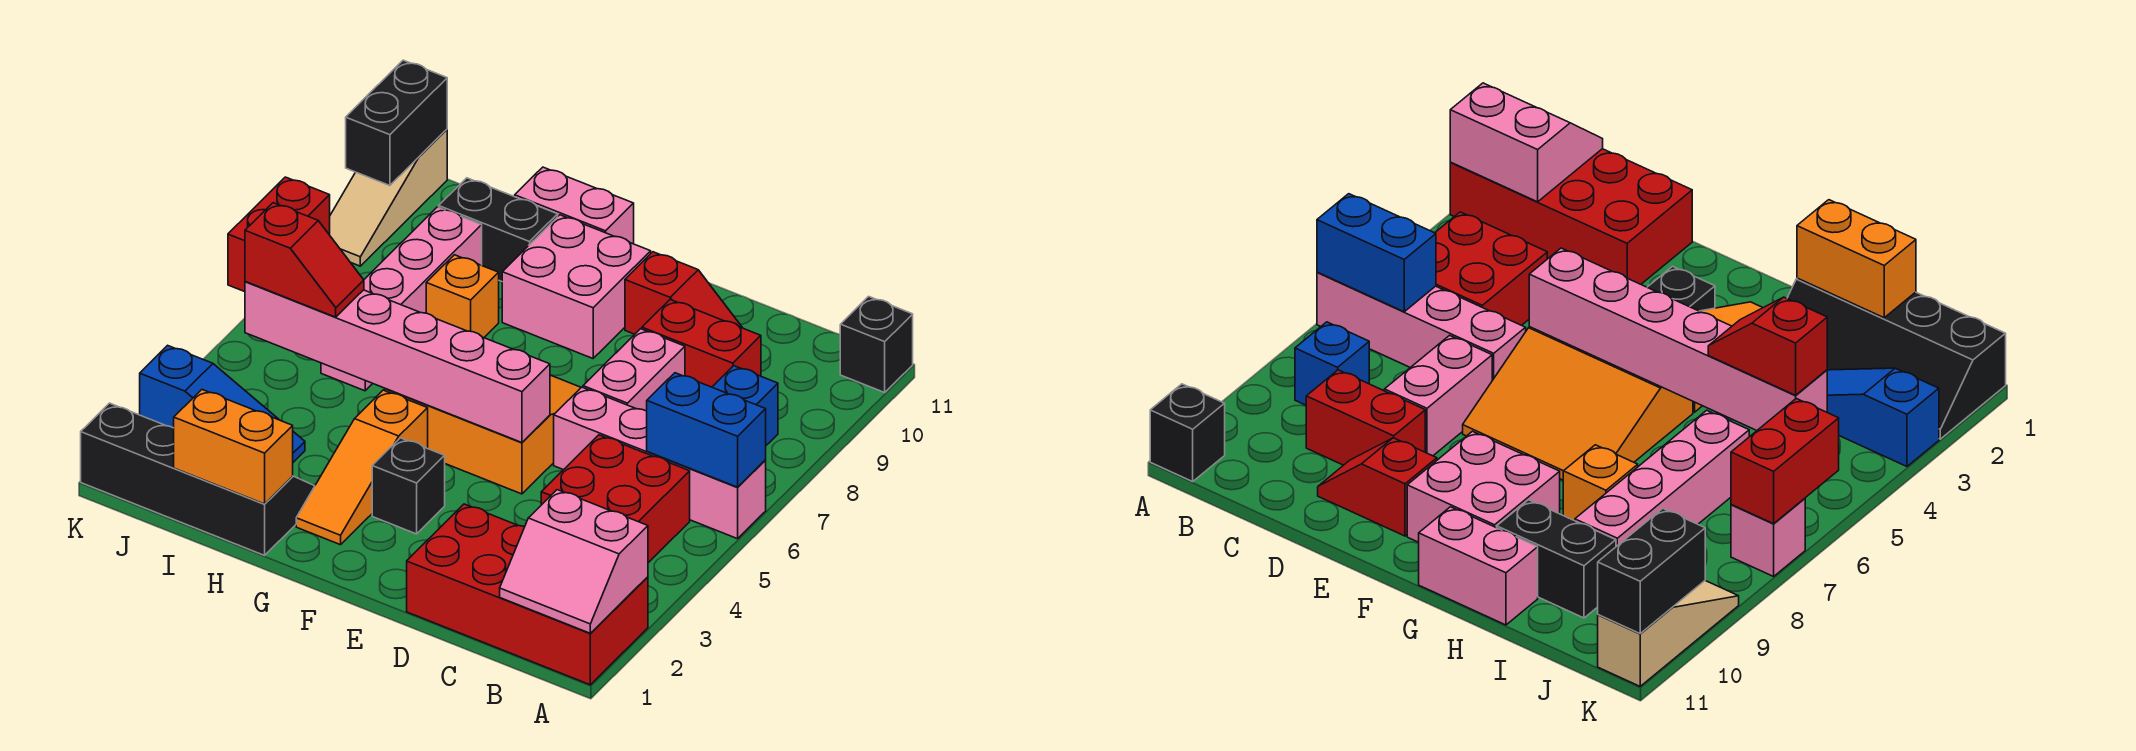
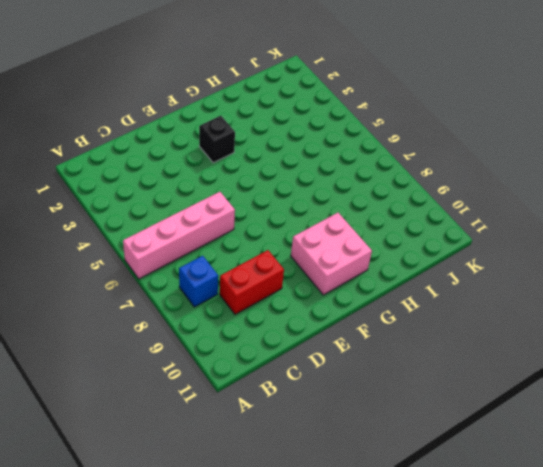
none -> red 2x4 brick [407,504,648,685]
none -> black 1x1 brick [840,297,913,392]
none -> red 2x2 brick [541,435,690,563]

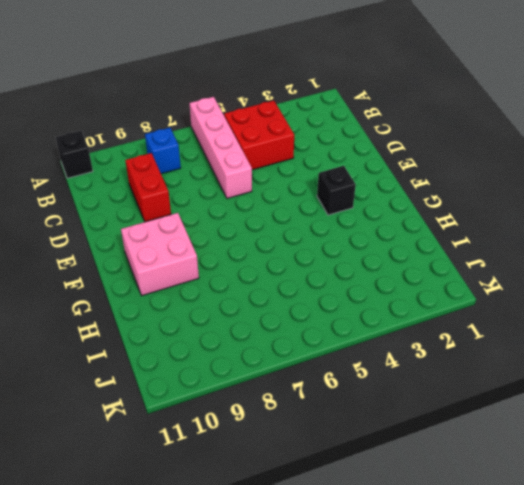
none -> red 2x4 brick [407,504,648,685]
none -> pink 1x2 brick [583,329,685,411]
none -> red 1x2 slope [625,252,742,334]

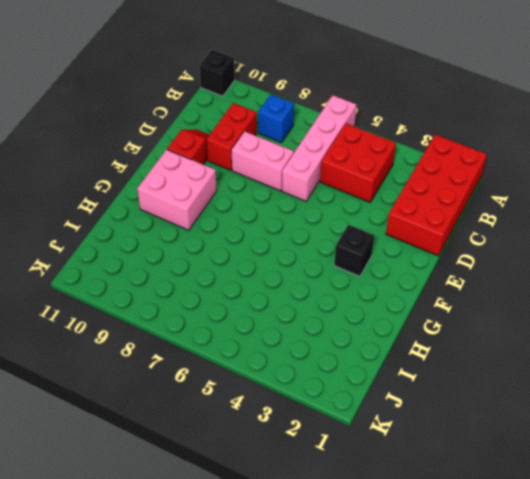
none -> orange 3x3 slope [385,375,581,494]
none -> orange 1x3 slope [296,390,428,545]
none -> pink 1x2 brick [515,167,634,244]

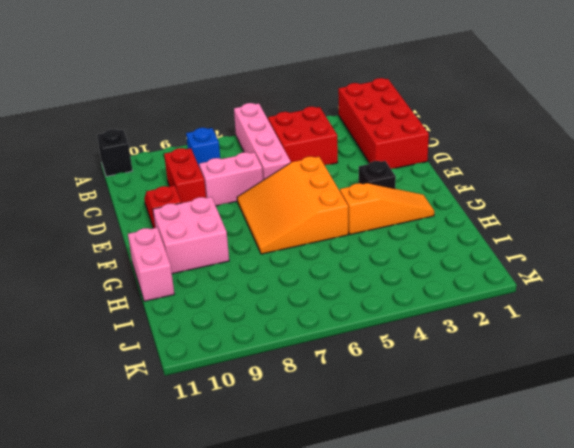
none -> black 2x4 slope [81,403,315,555]
none -> orange 1x1 brick [426,255,499,338]
none -> black 1x2 brick [439,178,558,281]

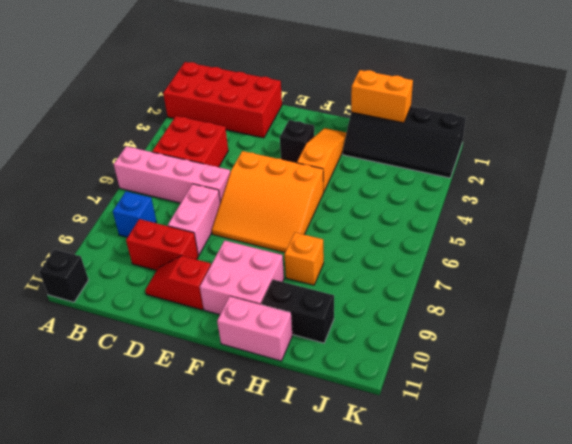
none -> blue 1x3 slope [140,345,305,462]
none -> pink 1x4 brick [321,207,482,391]
none -> pink 1x1 brick [1731,498,1805,576]

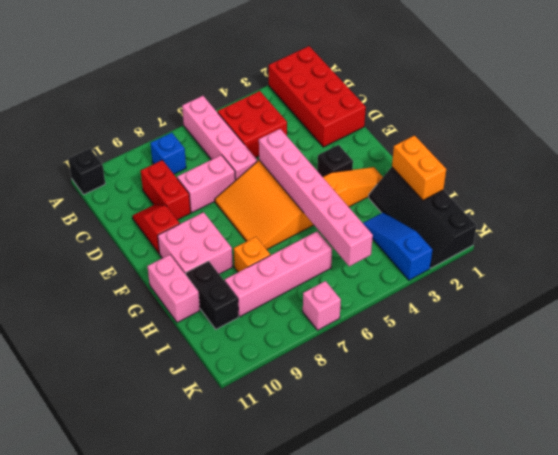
none -> tan 1x3 slope [330,130,447,266]
none -> pink 2x2 slope [500,490,648,633]
none -> blue 1x2 brick [647,373,766,487]

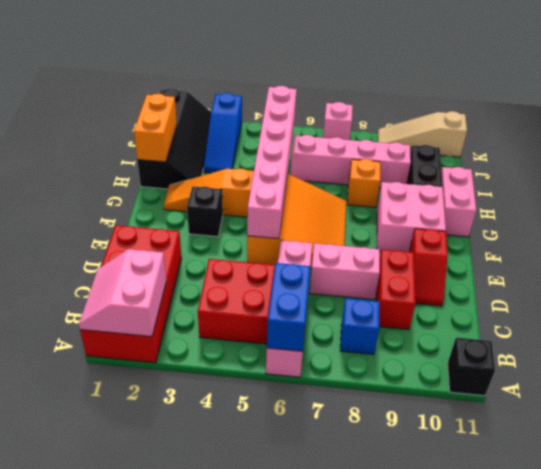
none -> red 1x2 brick [228,177,330,292]
none -> black 1x2 brick [346,60,447,186]
none -> red 1x2 slope [245,203,364,317]

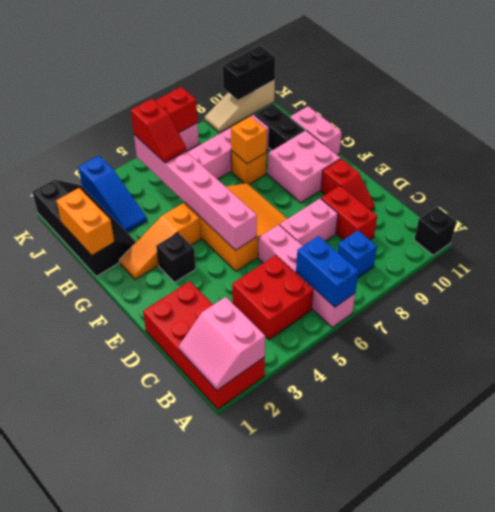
orange 1x1 brick [231,116,267,164] -> none

